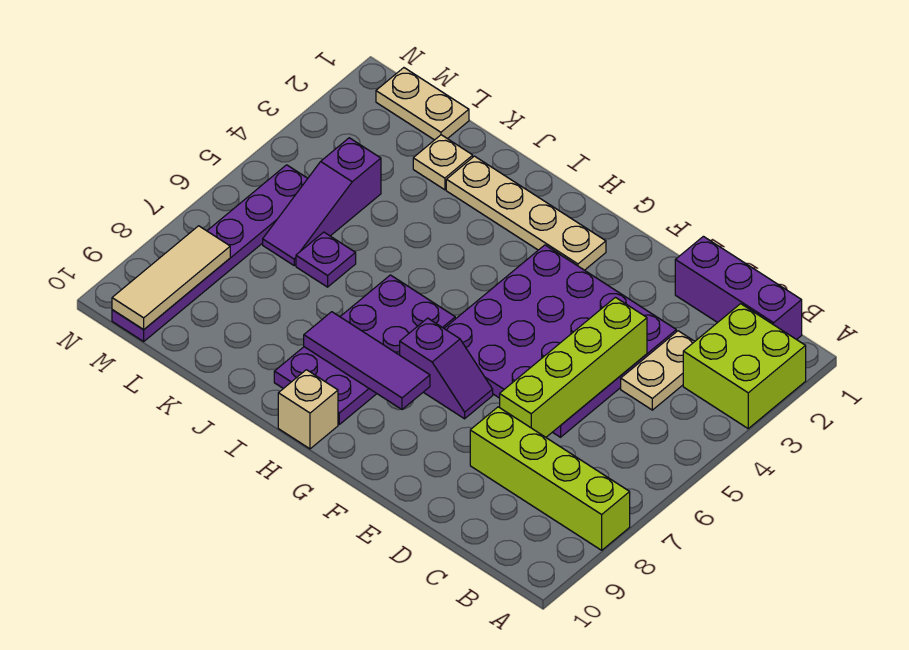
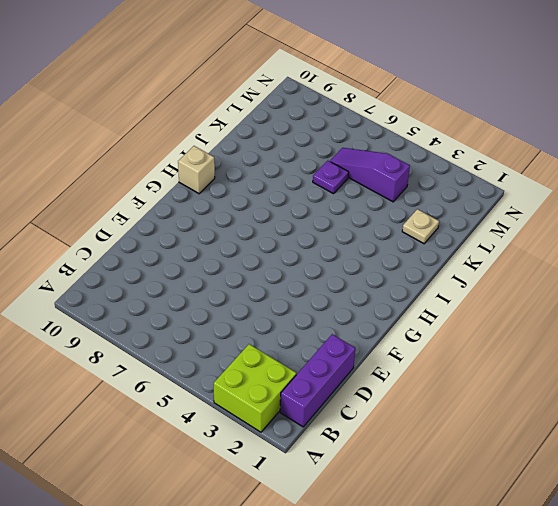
none -> lime 1x4 brick [470,407,630,550]
none -> tan 1x2 plate [621,331,695,410]
none -> purple 4x4 plate [444,245,676,437]

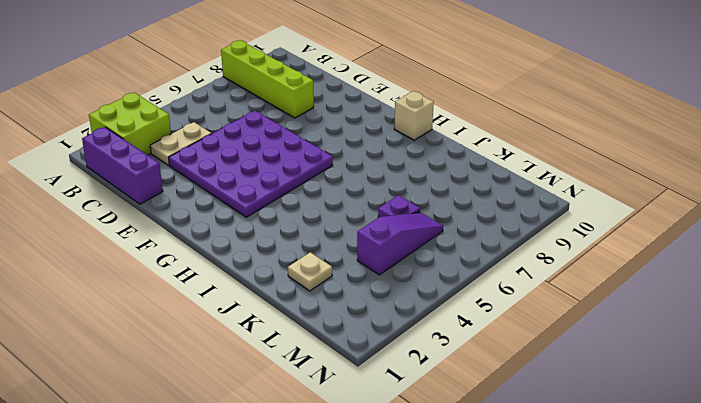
none -> purple 1x2 slope [400,318,493,419]
none -> tan 1x4 plate [446,156,606,270]
none -> purple 2x4 plate [274,275,455,424]

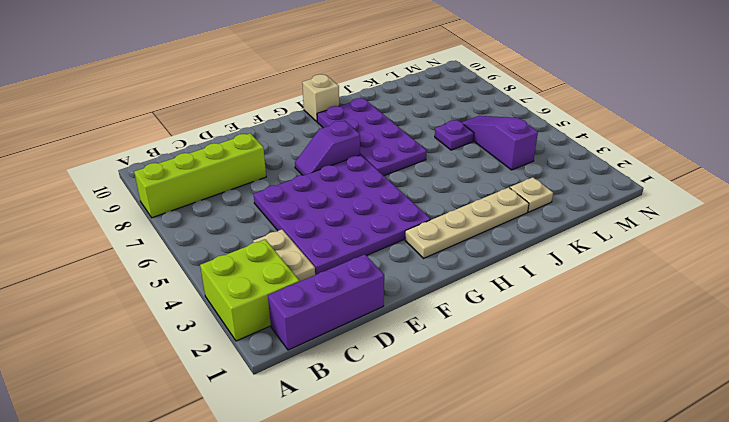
none -> tan 1x2 plate [376,68,469,140]
none -> purple 1x6 plate [112,165,308,341]
none -> lime 1x4 brick [500,297,647,437]

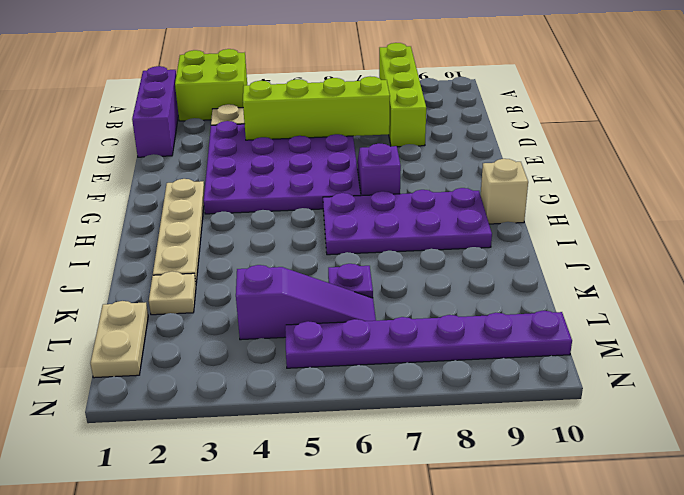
none -> purple 1x3 tile [304,312,430,409]
none -> tan 1x3 tile [112,226,230,330]

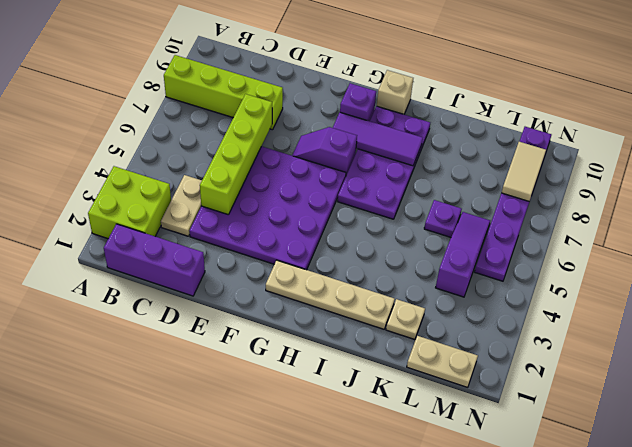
purple 1x1 brick [340,83,376,121] -> none
tan 1x2 tile [502,142,546,201] -> tan 1x3 tile [112,226,230,330]

